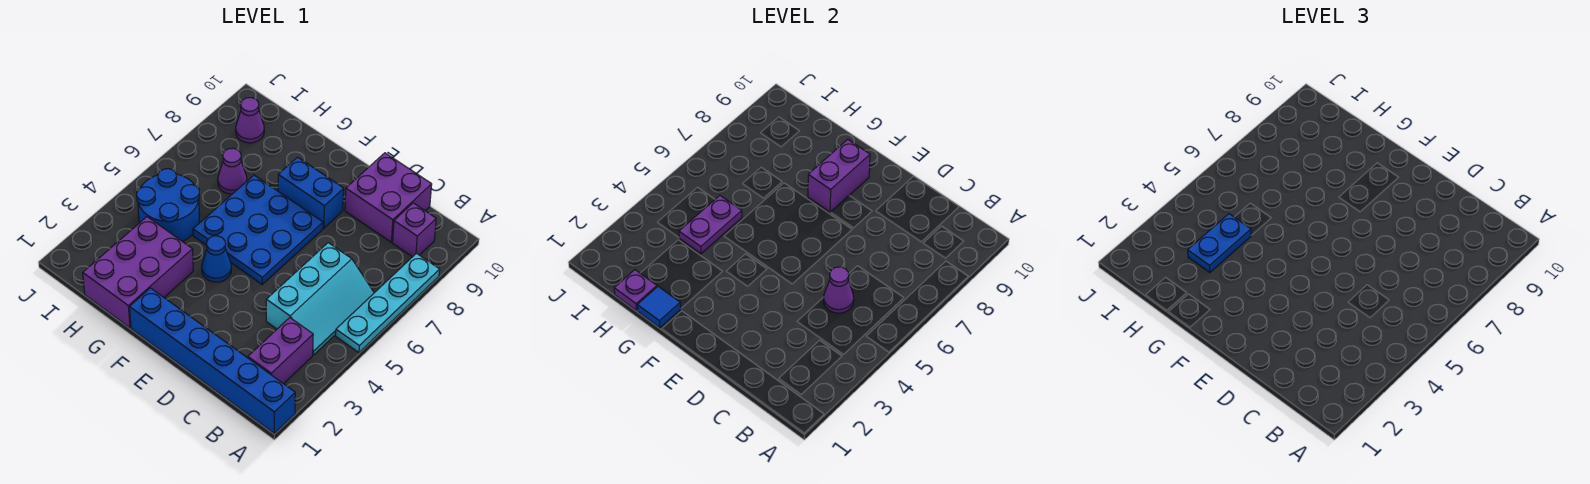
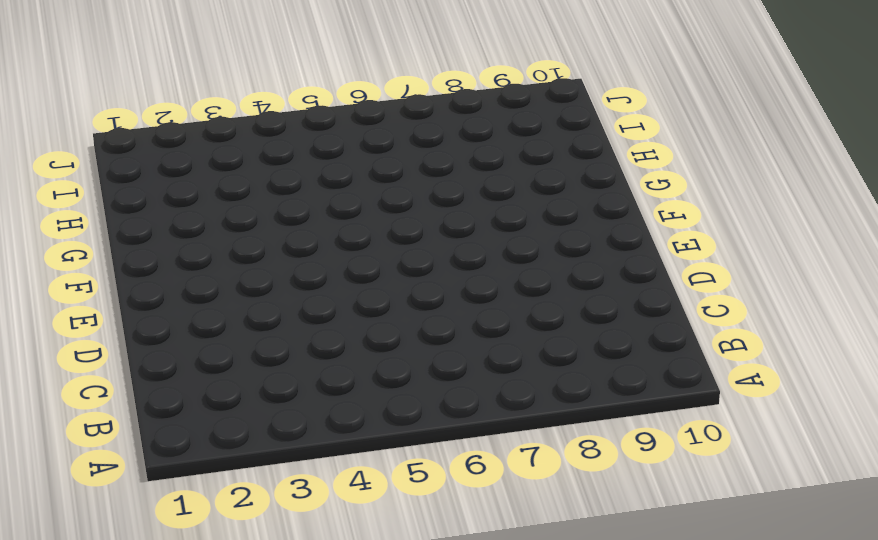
none -> blue 1x6 brick [130,288,295,433]
none -> cyan 1x4 plate [336,253,440,352]
none -> purple 1x2 brick [248,318,313,384]

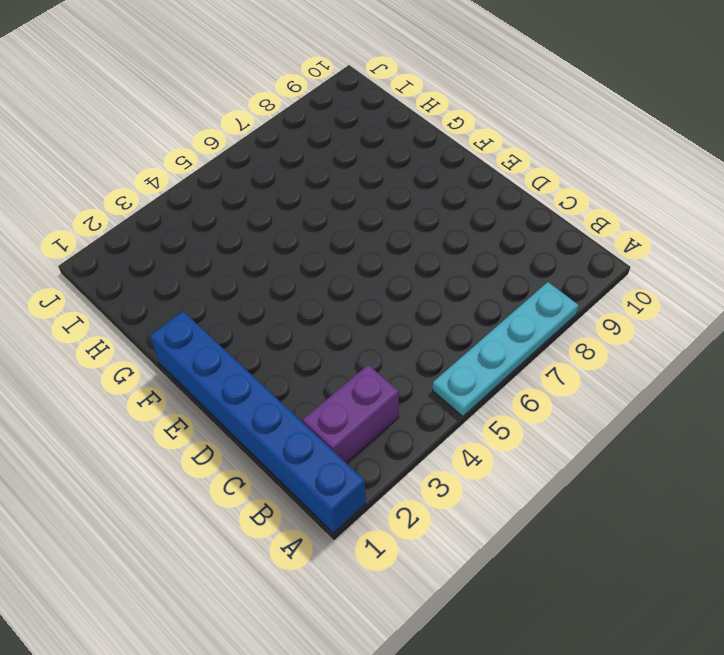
none -> cyan 2x3 slope [266,243,374,355]
none -> purple 1x1 brick [393,203,436,257]
none -> purple 2x2 brick [345,153,432,242]

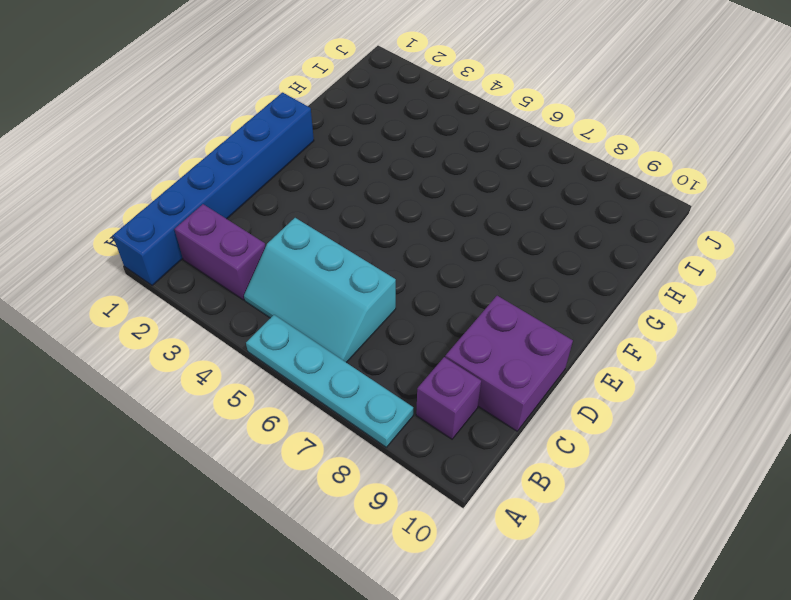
none -> blue 3x3 plate [193,175,323,284]
none -> blue 1x2 brick [278,157,344,228]
none -> blue 1x1 cone [202,236,231,282]

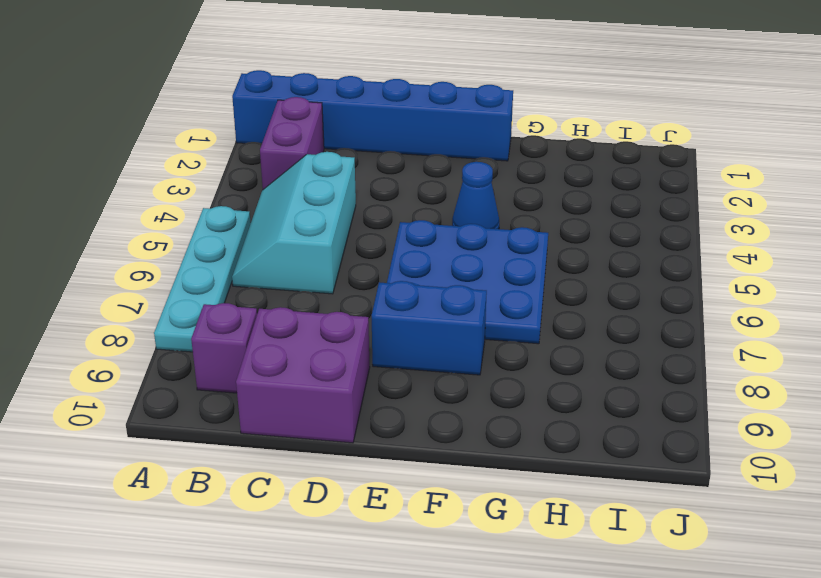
none -> purple 2x3 brick [83,217,193,328]
none -> blue 2x2 round brick [137,169,200,241]
none -> purple 1x1 cone [218,148,247,194]

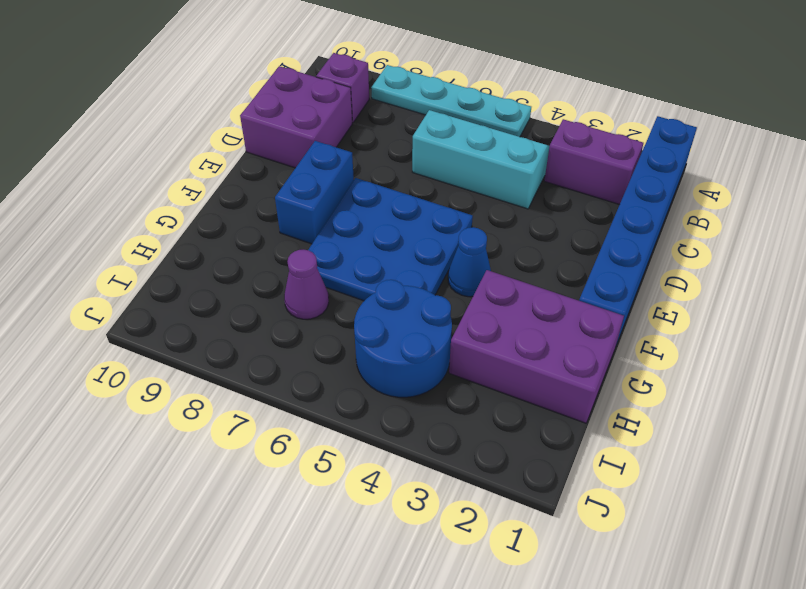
none -> purple 1x1 cone [236,98,264,143]
none -> purple 1x1 cone [824,267,854,313]
none -> purple 1x2 brick [808,139,870,212]

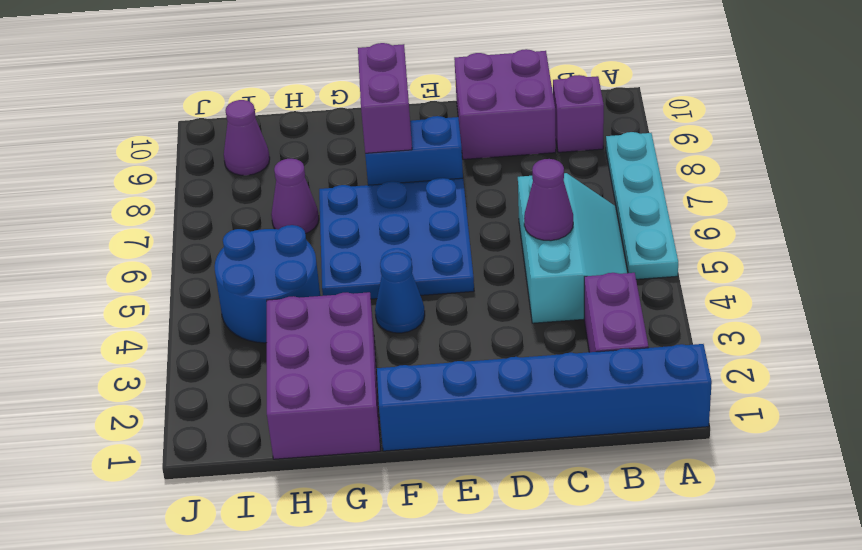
none -> blue 1x1 tile [637,287,681,328]
none -> purple 1x1 plate [614,270,657,311]
none -> purple 1x2 plate [679,196,742,254]

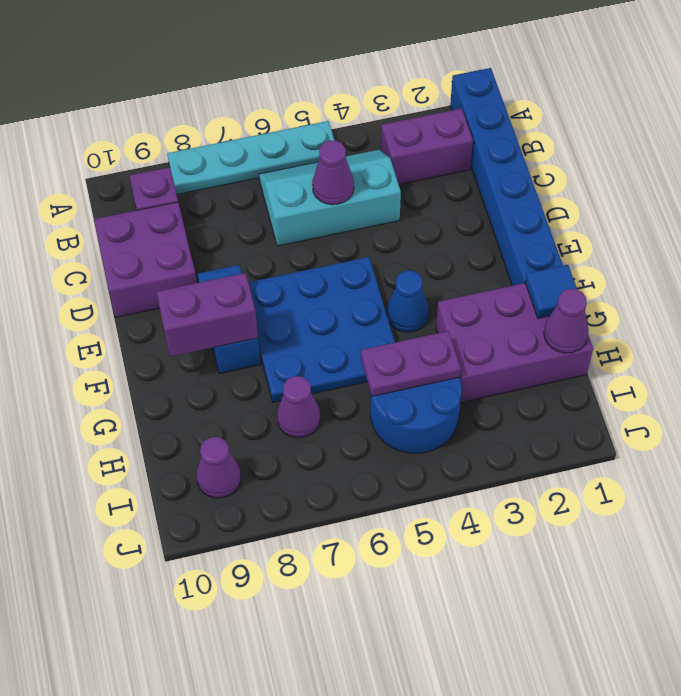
purple 1x1 cone [544,289,589,353] -> purple 1x1 plate [614,270,657,311]
none -> blue 1x2 plate [1188,214,1251,273]

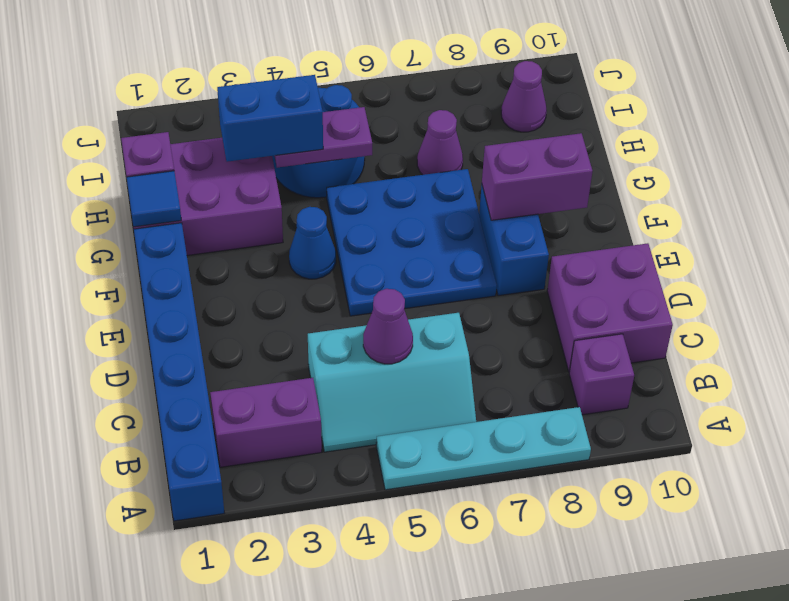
blue 1x2 brick [217,75,323,162] -> blue 1x2 plate [1188,214,1251,273]

